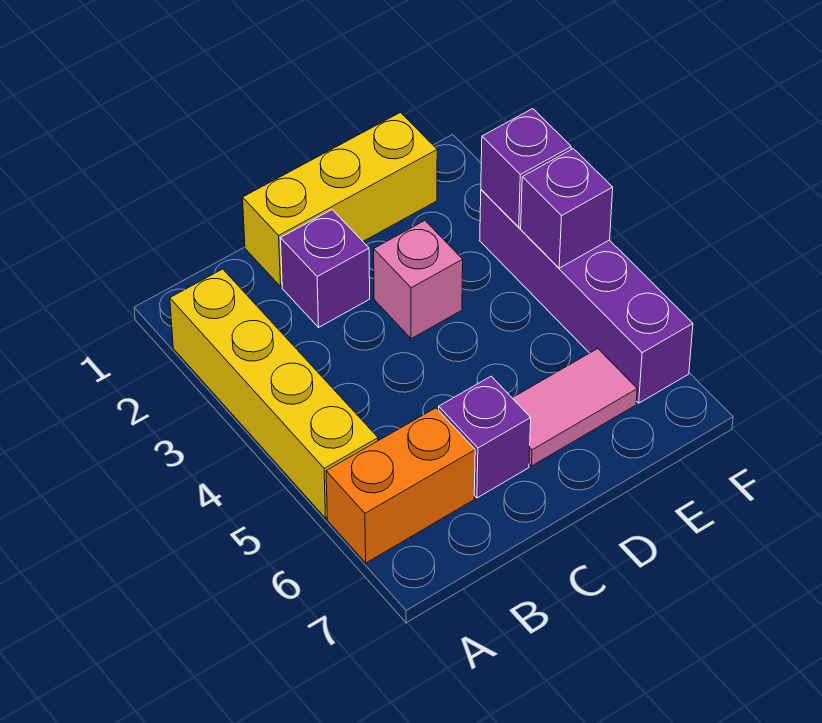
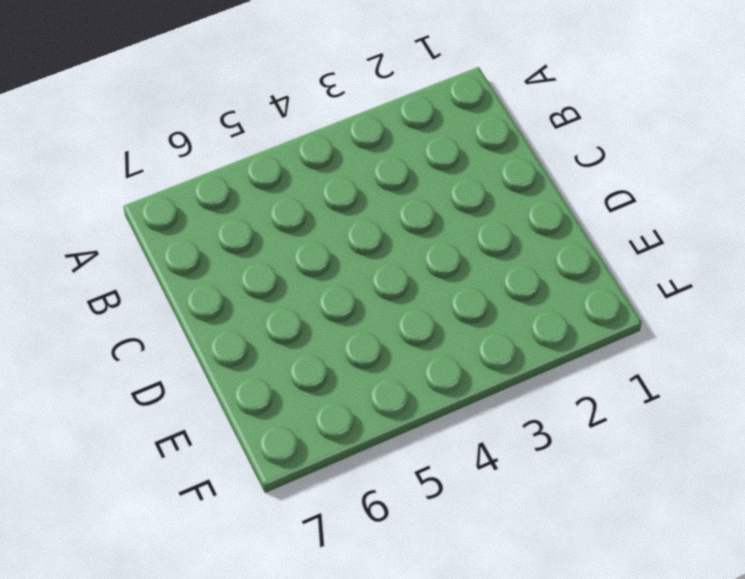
none -> yellow 1x4 brick [170,269,378,518]
none -> orange 1x2 brick [326,408,475,563]

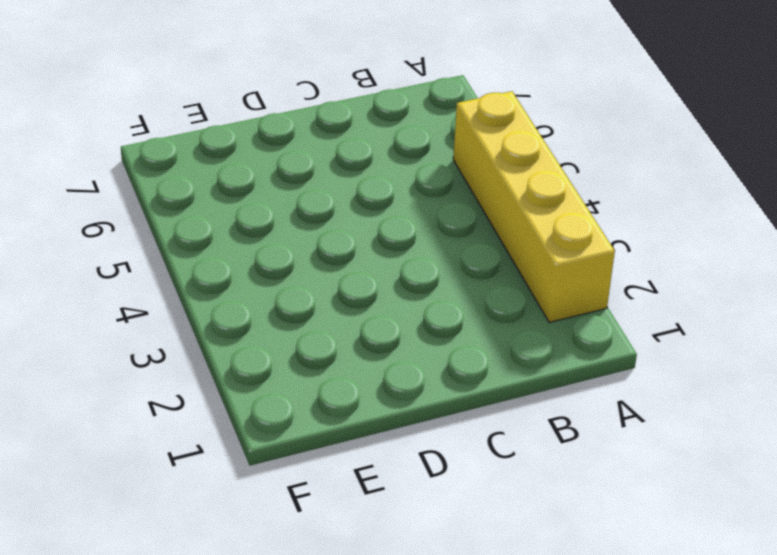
none -> orange 1x2 brick [326,408,475,563]
none -> yellow 1x3 brick [243,113,437,286]

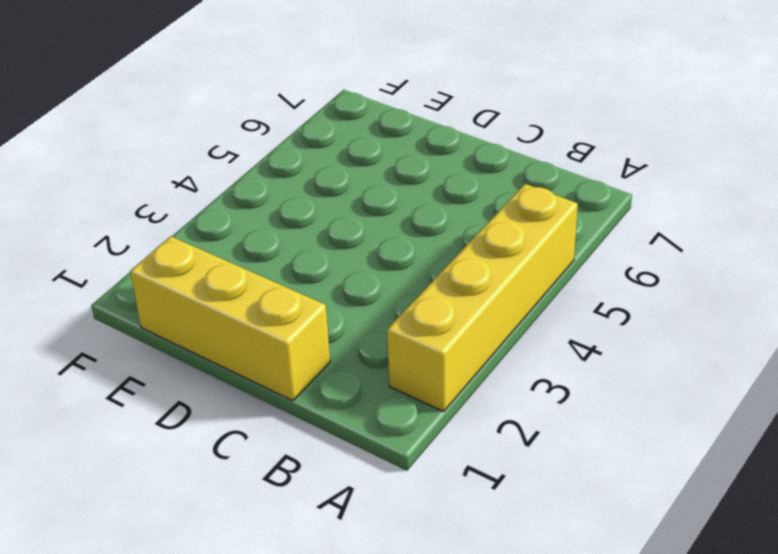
none -> orange 1x2 brick [326,408,475,563]
none -> purple 1x1 brick [281,210,370,327]

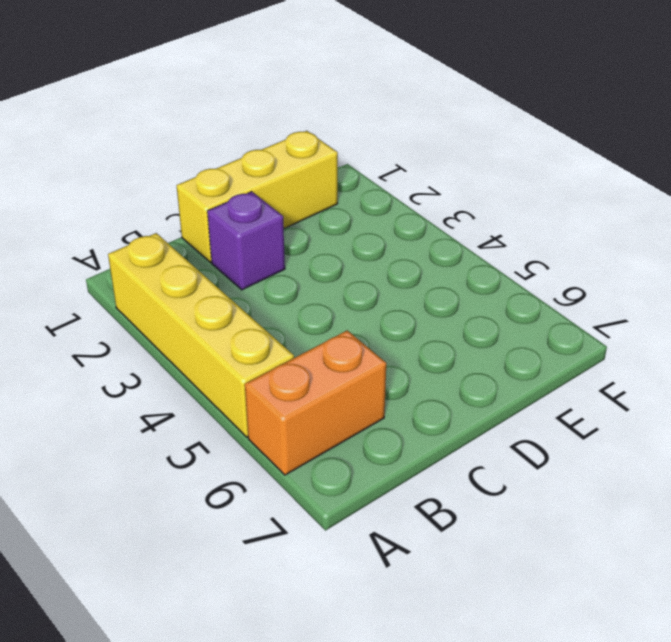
none -> purple 1x1 brick [439,376,531,498]
none -> pink 1x1 brick [374,221,463,339]

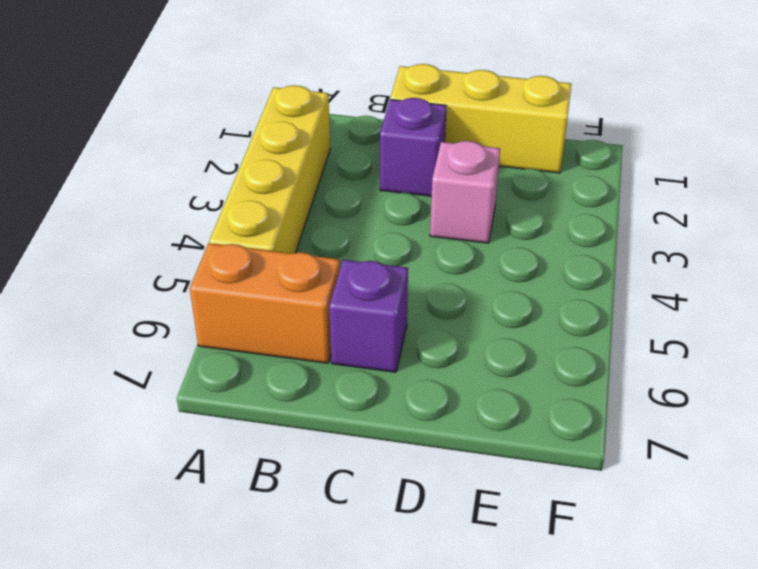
none -> pink 1x2 tile [513,349,637,466]
none -> purple 1x4 brick [480,190,693,403]

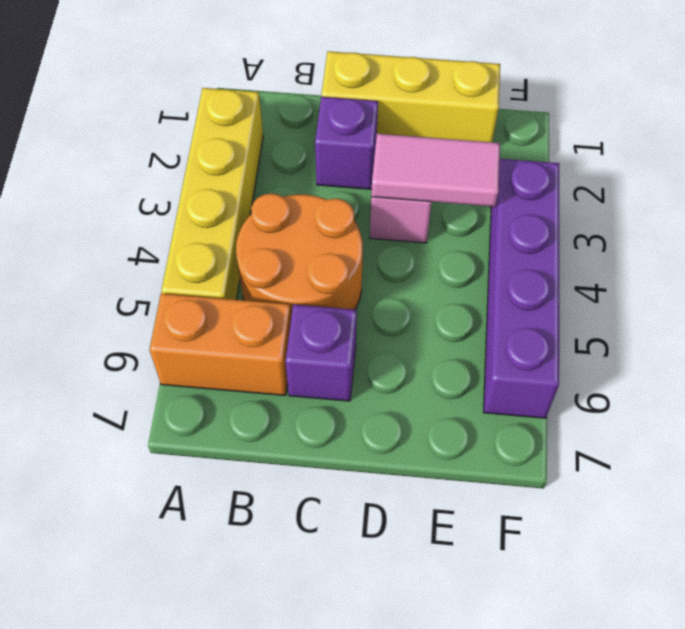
orange 2x2 round brick [236,194,363,317] -> none
pink 1x2 tile [371,134,500,207] -> pink 1x2 tile moved to [513,349,637,466]
none -> purple 1x1 brick [481,109,571,227]
none -> purple 1x1 brick [521,149,613,268]

